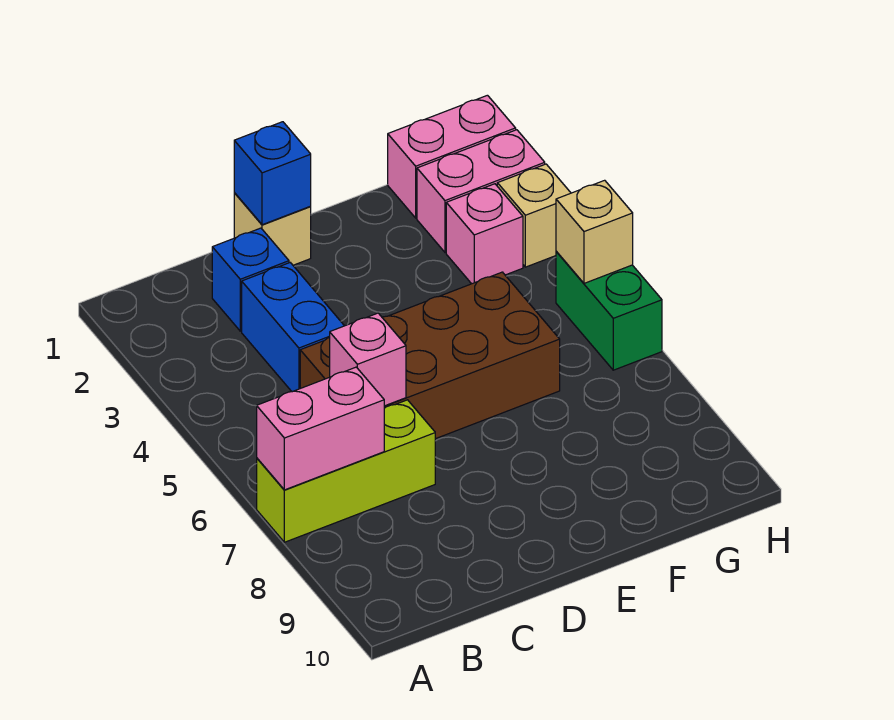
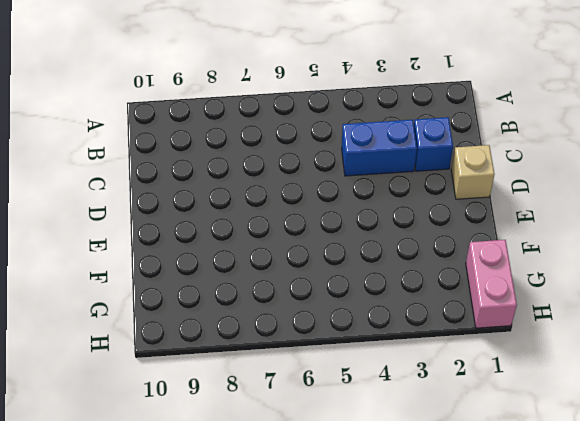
none -> lime 1x3 brick [257,400,435,542]
none -> brown 2x4 brick [300,272,560,439]
none -> pink 1x2 brick [417,130,545,252]

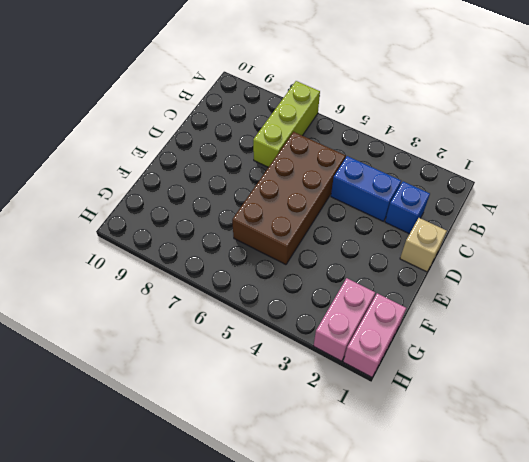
none -> pink 1x1 brick [446,184,523,284]
none -> tan 1x1 brick [497,164,571,267]
none -> green 1x2 brick [556,251,662,370]

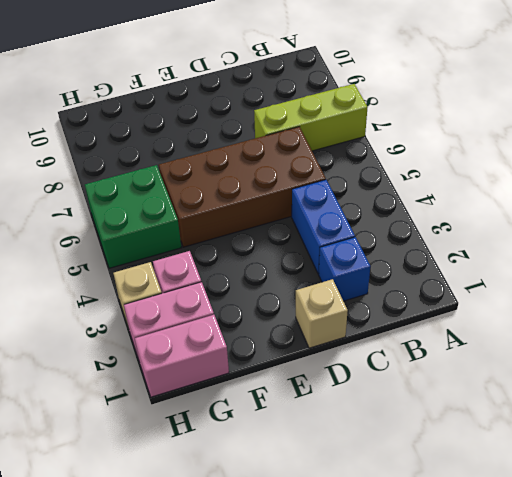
green 2x2 brick [85,165,181,268] -> green 1x2 brick [556,251,662,370]
none -> pink 1x2 brick [257,367,384,490]
none -> pink 1x1 brick [330,313,406,406]
none -> blue 1x1 brick [234,122,311,225]

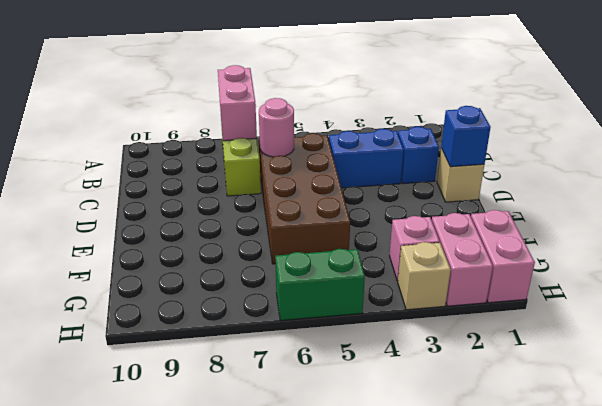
pink 1x1 round brick [259,98,294,157] -> pink 1x1 brick [330,313,406,406]
none -> tan 1x1 brick [556,180,633,283]

